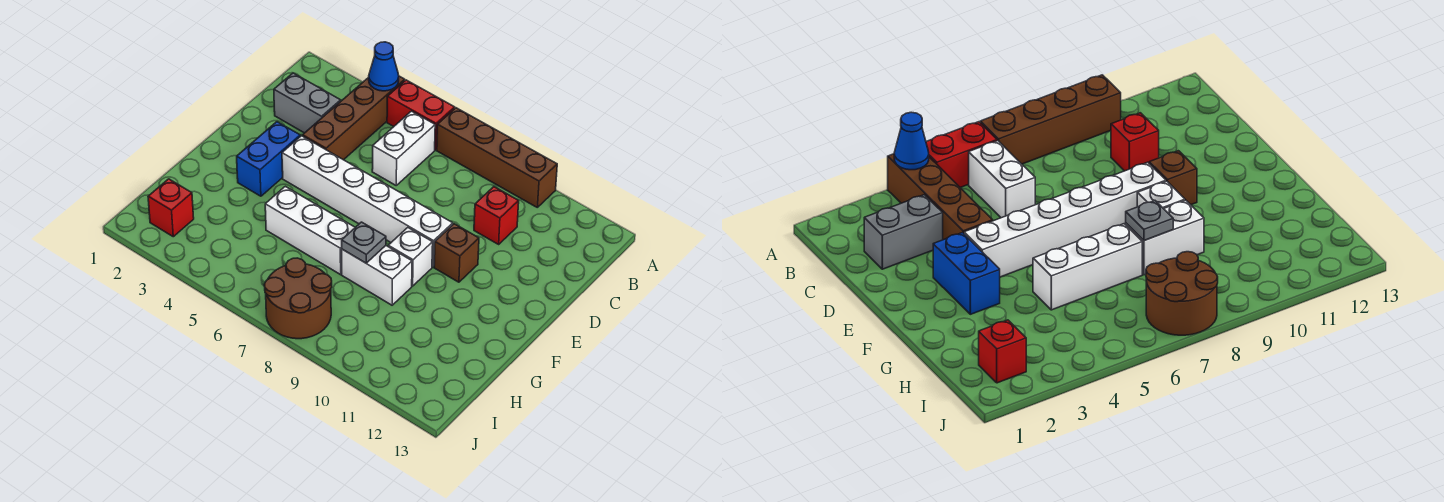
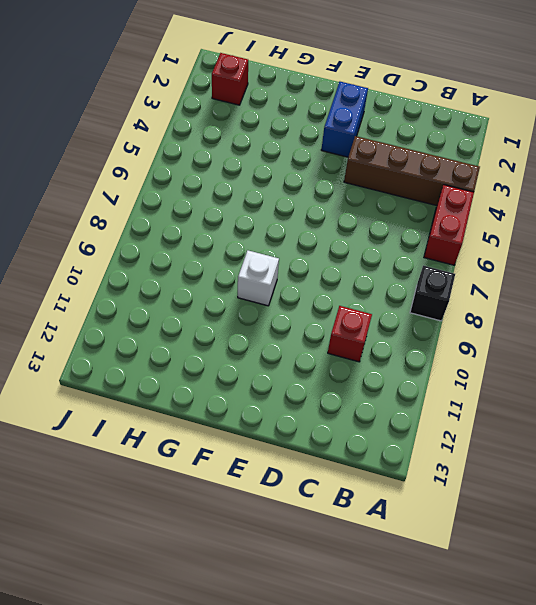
black 1x1 brick [410,266,455,321] -> brown 1x4 brick [437,108,557,207]
blue 1x2 brick [321,82,368,157] -> blue 1x2 brick turned to [237,122,300,196]
none -> white 1x2 brick [372,111,435,185]
none -> grey 1x2 brick [274,73,341,133]
none -> white 1x6 brick [282,136,453,267]

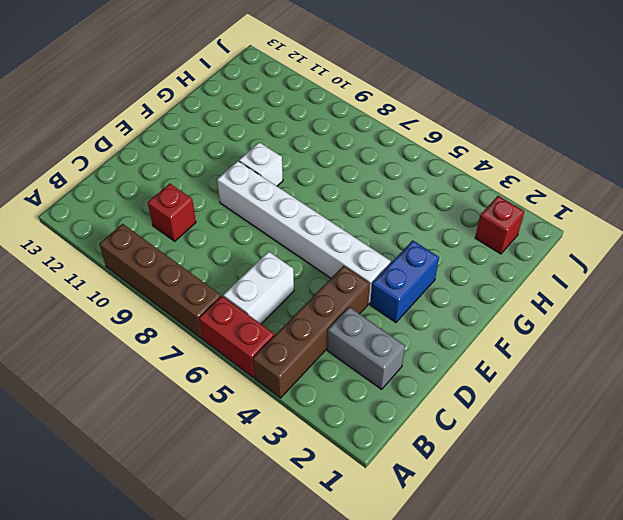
none -> brown 1x1 brick [434,224,479,282]
none -> white 1x3 brick [265,186,355,275]
none -> white 1x2 brick [342,246,412,305]

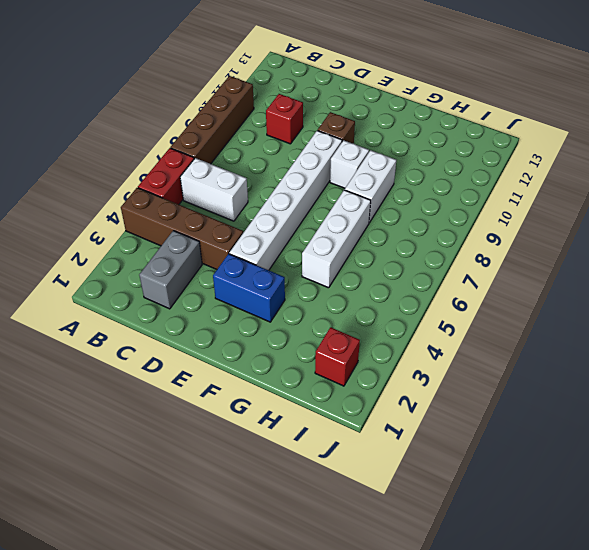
none -> brown 2x2 round brick [264,258,332,339]
none -> blue 1x1 cone [369,42,399,91]
none -> grey 1x1 plate [342,222,386,263]

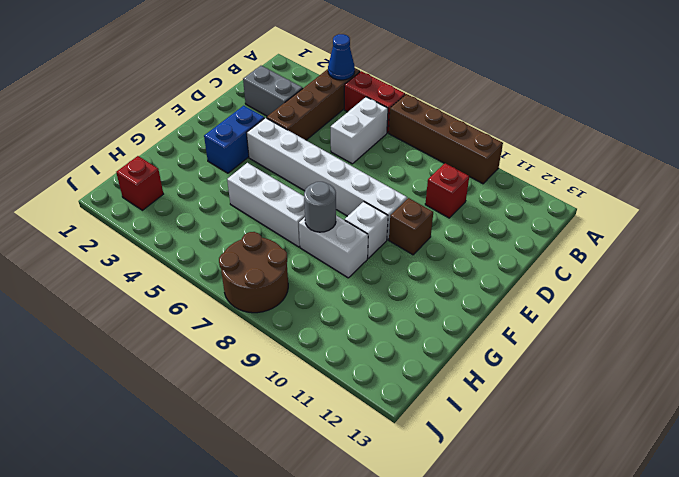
grey 1x1 round brick [304,182,336,232] -> grey 1x1 plate [342,222,386,263]

